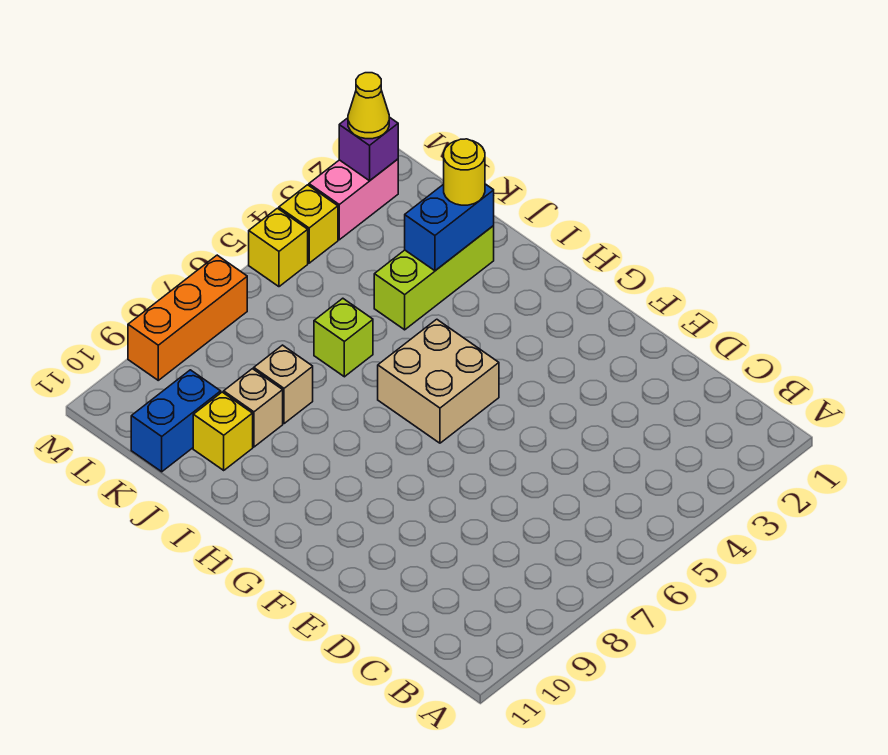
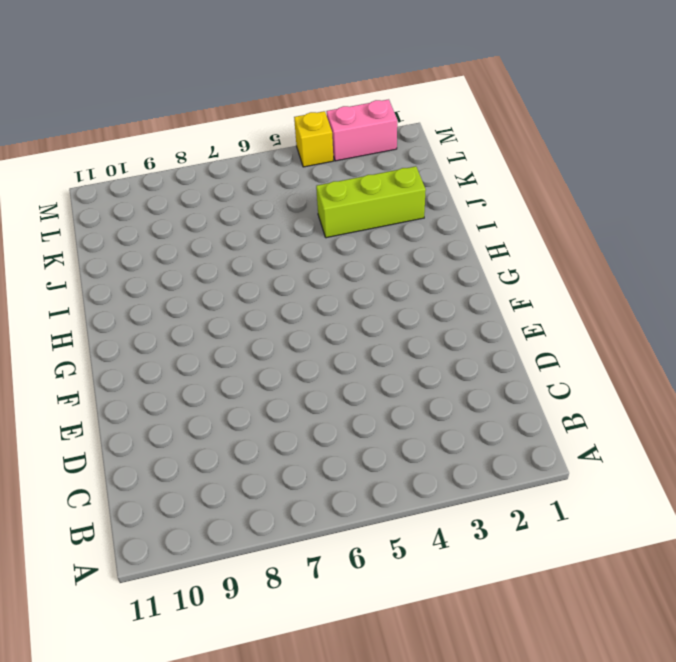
none -> tan 2x2 brick [378,319,499,443]
none -> lime 1x1 brick [314,298,373,377]
none -> tan 1x1 brick [254,345,313,424]

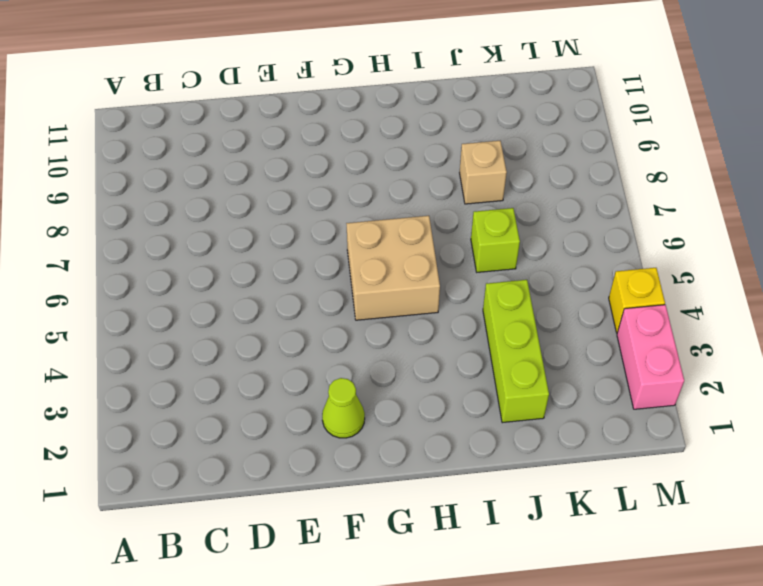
lime 1x1 cone [322,378,365,438] -> none
none -> tan 1x1 brick [224,369,283,447]
none -> yellow 1x1 brick [193,392,253,470]
none -> blue 1x2 brick [131,370,221,472]

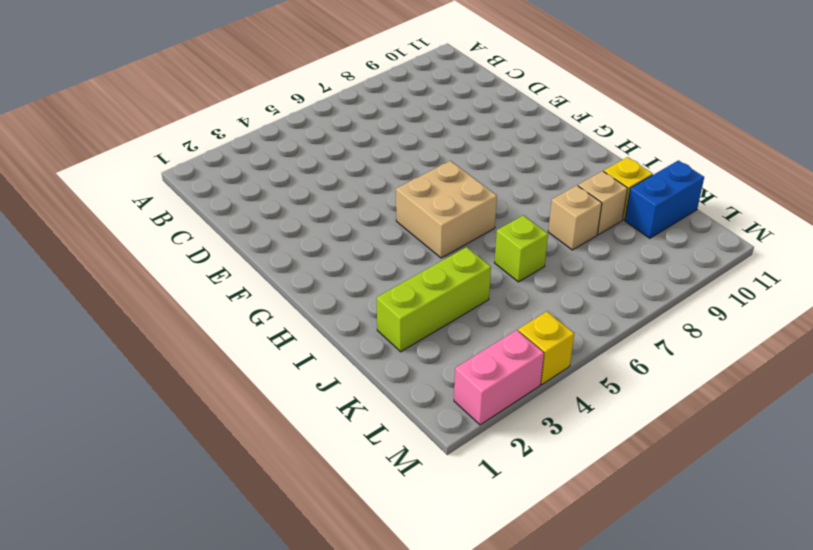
none -> yellow 1x1 brick [249,208,308,287]
none -> orange 1x3 brick [128,255,247,380]
none -> blue 1x2 brick [405,184,494,271]

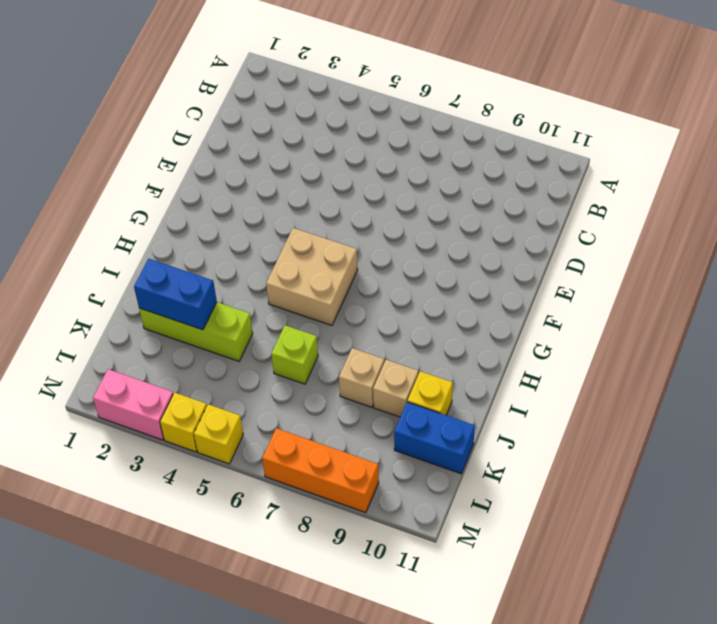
none -> purple 1x1 brick [339,117,398,181]
none -> yellow 1x1 round brick [444,139,485,205]
none -> yellow 1x1 cone [348,73,389,139]

